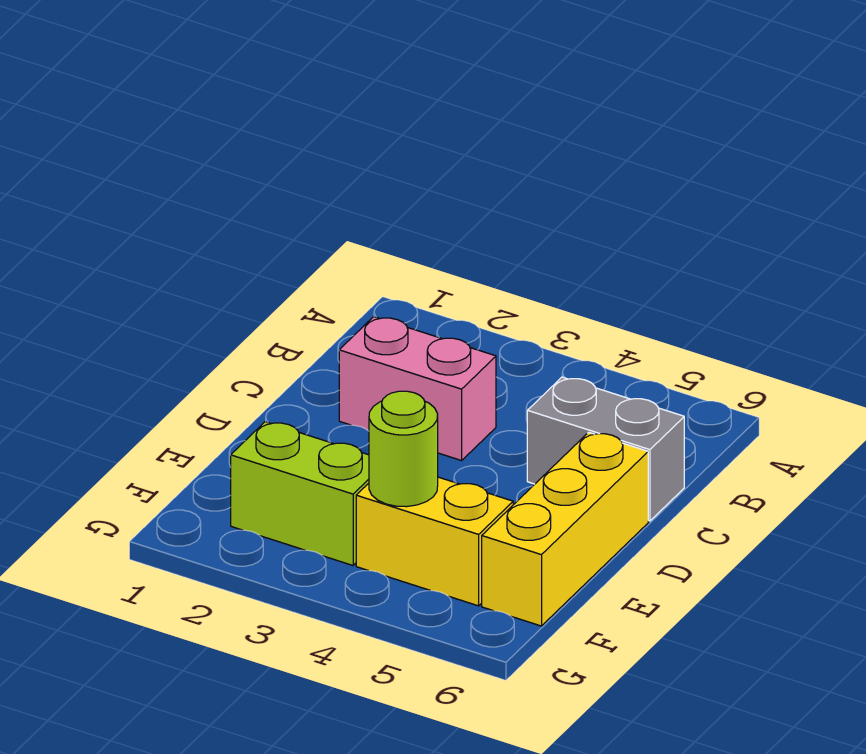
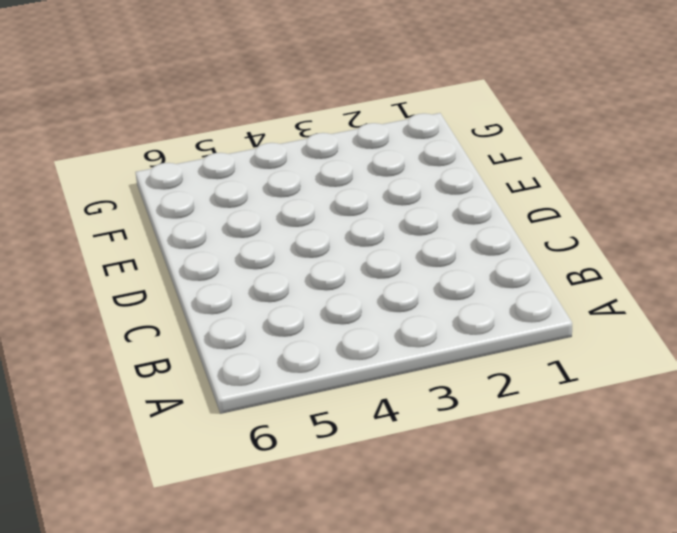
none -> pink 1x2 brick [339,317,496,461]
none -> grey 1x2 brick [527,377,684,521]

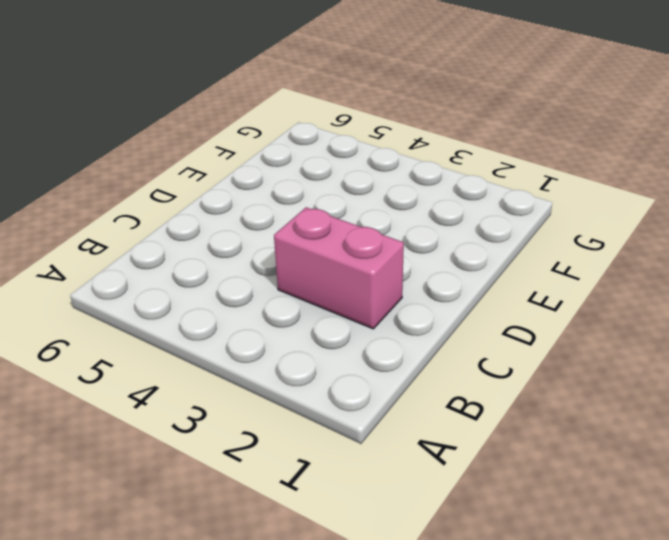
none -> grey 1x2 brick [527,377,684,521]
none -> yellow 1x3 brick [482,432,648,626]

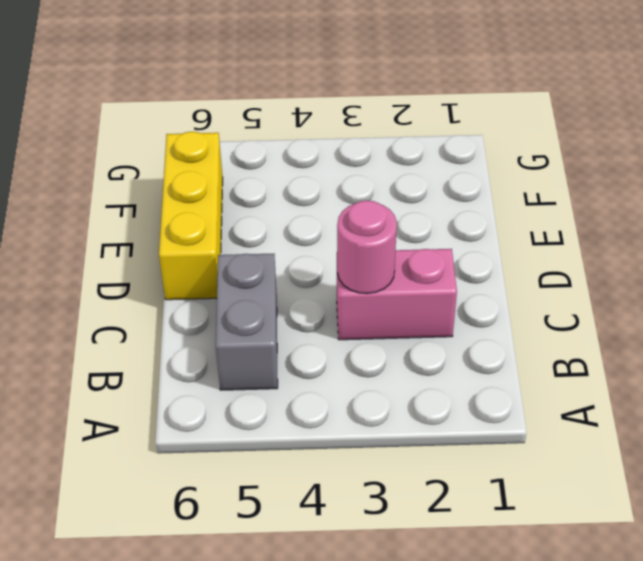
grey 1x2 brick [216,254,278,390] -> grey 1x2 brick turned to [527,377,684,521]
pink 1x1 round brick [337,200,397,294] -> none
none -> lime 1x2 brick [231,422,369,565]
none -> yellow 1x2 brick [356,477,513,606]

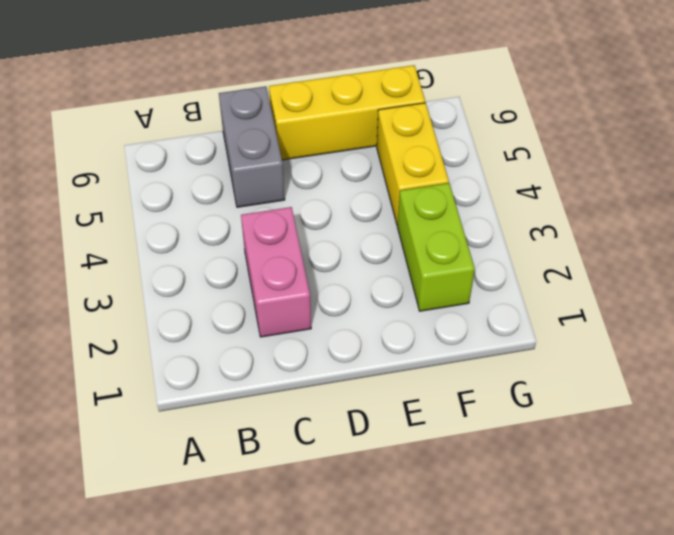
none -> lime 1x1 round brick [369,391,438,507]

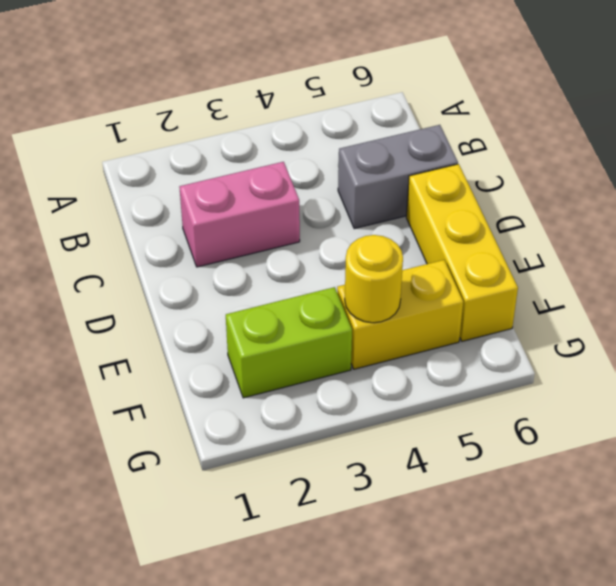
yellow 1x1 round brick [345,235,403,323] -> lime 1x1 round brick [369,391,438,507]

